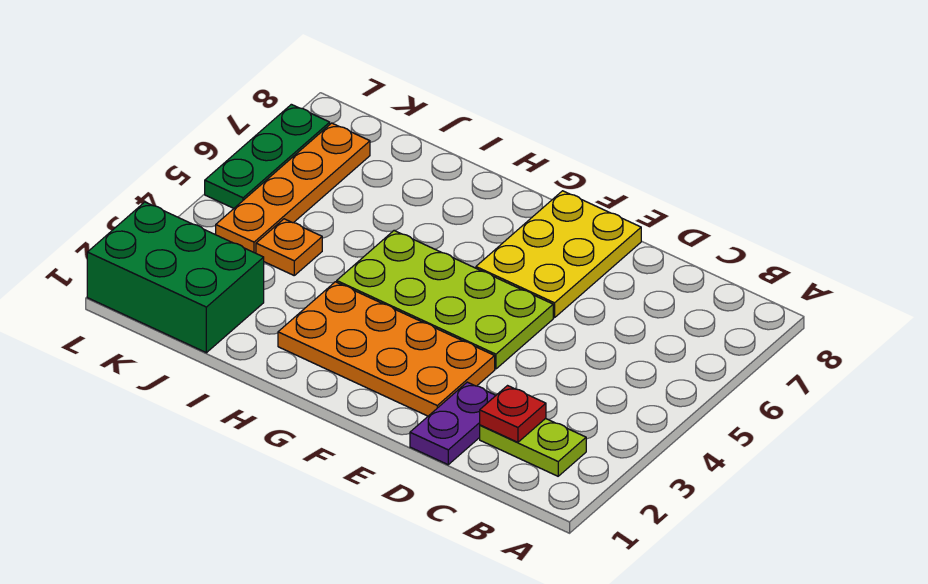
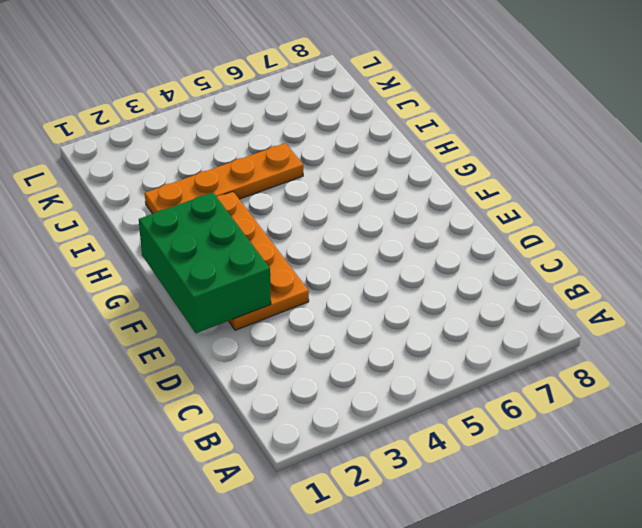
green 2x3 brick [139,192,271,333] -> green 2x3 brick moved to [87,202,264,353]
orange 1x4 plate [145,143,303,214] -> orange 1x4 plate moved to [216,123,370,253]
none -> lime 1x2 plate [480,418,586,476]
none -> purple 1x2 plate [410,382,496,465]

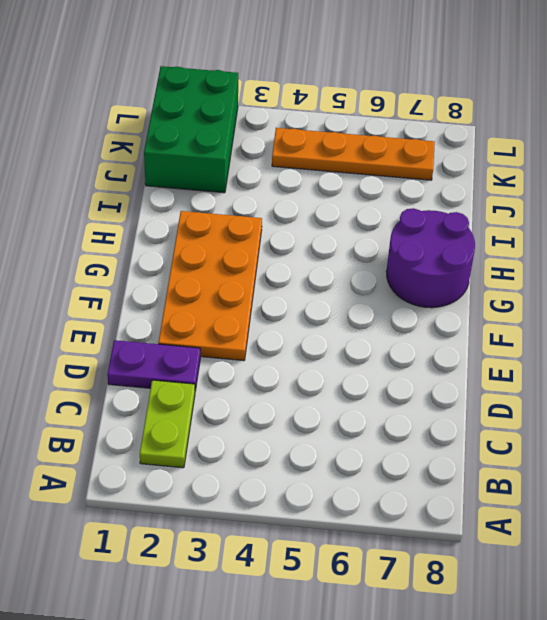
purple 2x2 round brick [387,208,475,308] -> none
none -> lime 2x4 plate [337,231,553,369]
none -> yellow 2x3 plate [476,191,641,318]

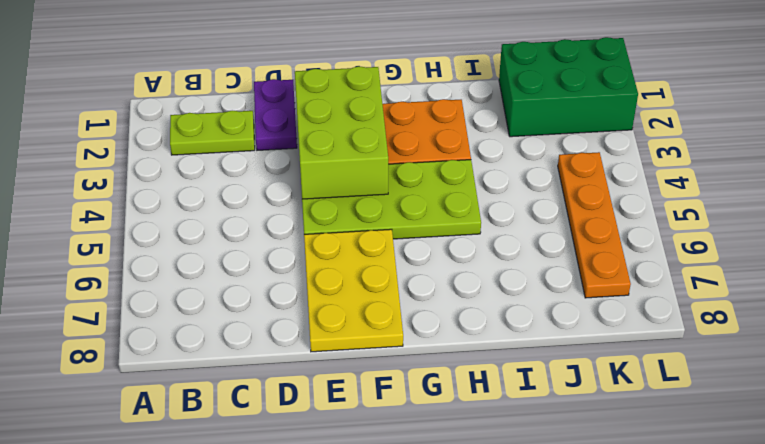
lime 2x3 brick [295,66,388,199] -> none
none -> orange 1x1 plate [256,219,322,275]
none -> green 1x3 plate [205,104,330,208]

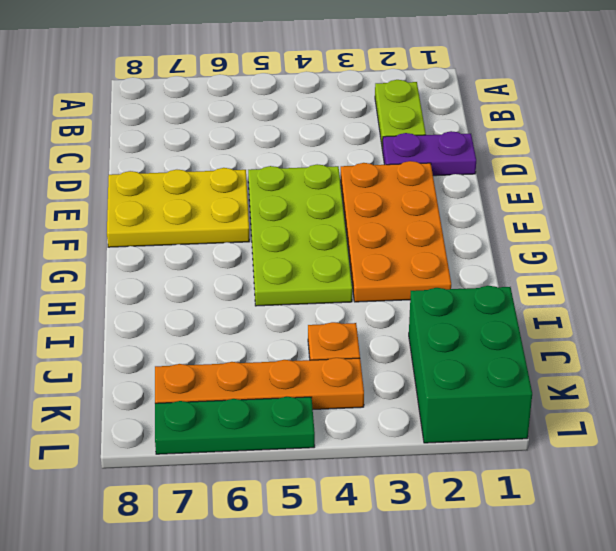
none -> red 1x1 plate [480,386,546,442]

